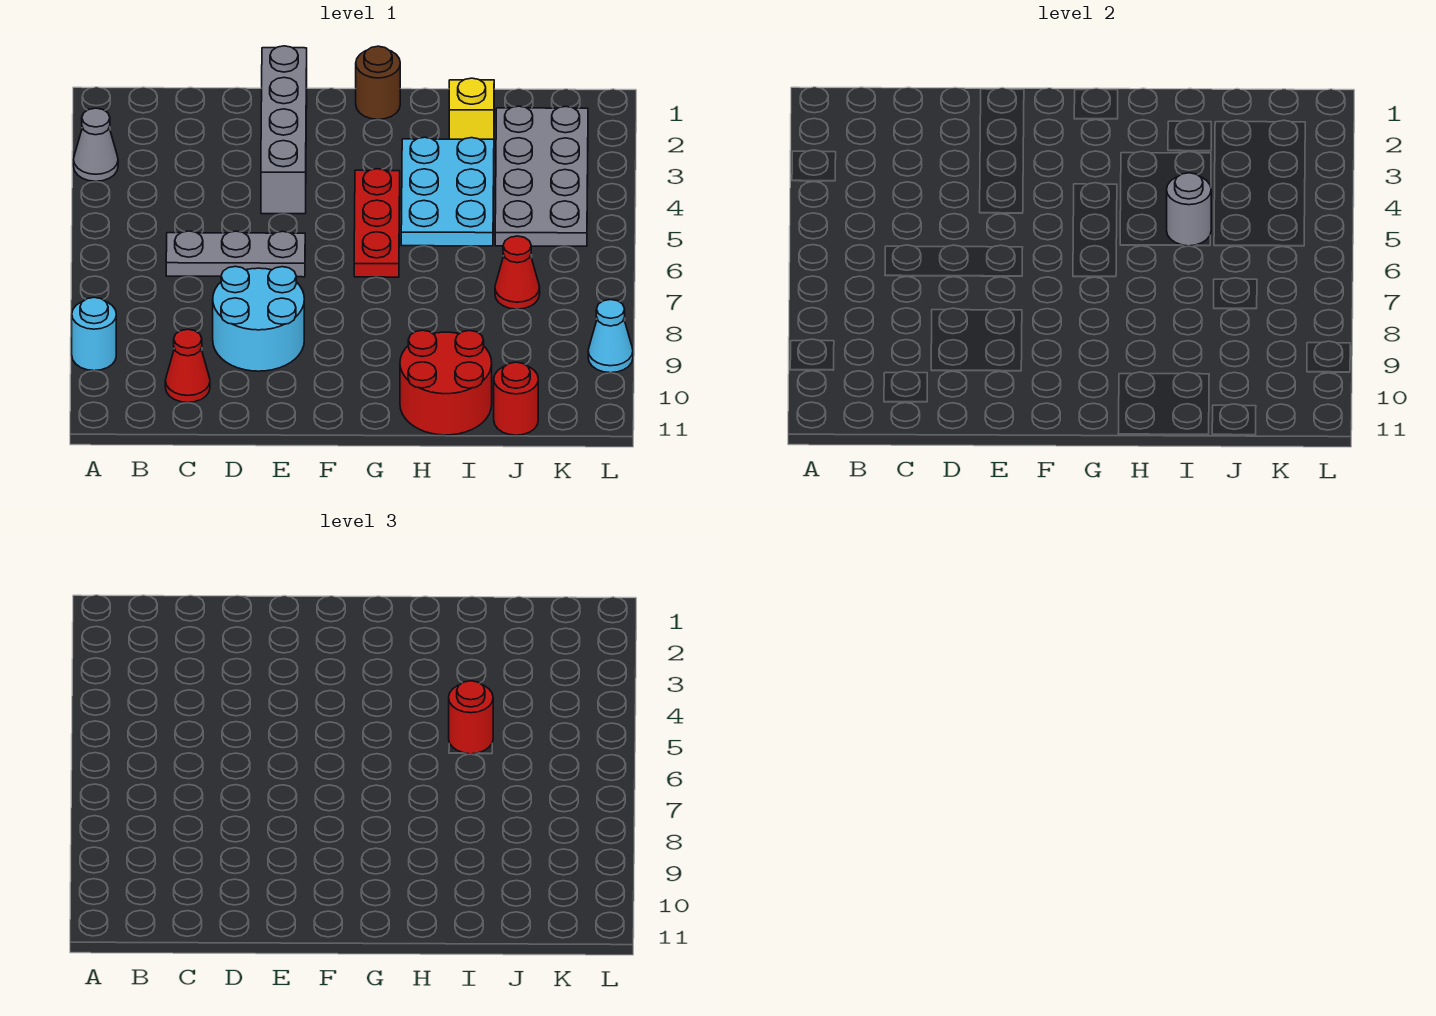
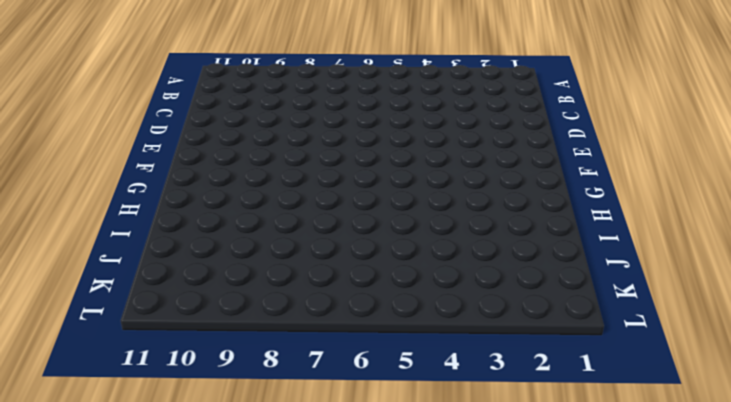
none -> grey 1x1 cone [73,108,118,181]
none -> cyan 1x1 round brick [72,297,116,371]
none -> grey 1x3 plate [166,231,305,277]

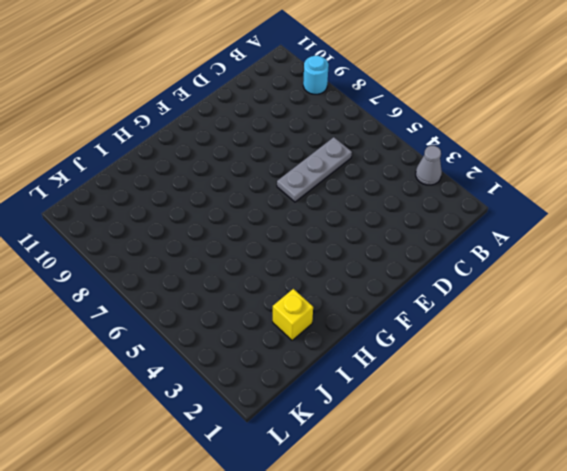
none -> red 1x1 cone [165,329,210,402]
none -> cyan 2x2 round brick [213,266,304,371]
none -> grey 1x4 brick [261,46,307,214]

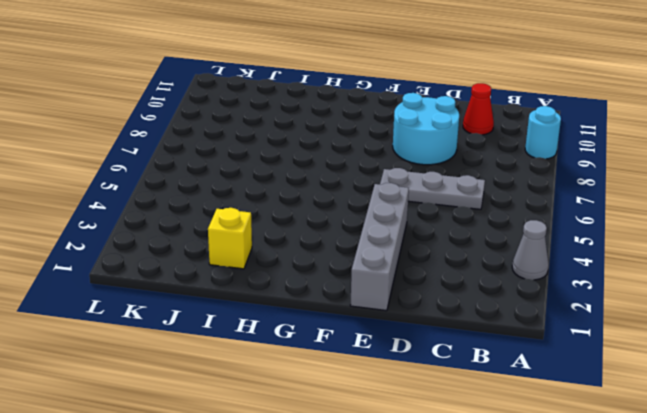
none -> brown 1x1 round brick [356,46,400,119]
none -> red 1x3 plate [354,169,400,277]
none -> cyan 2x3 plate [401,137,494,246]

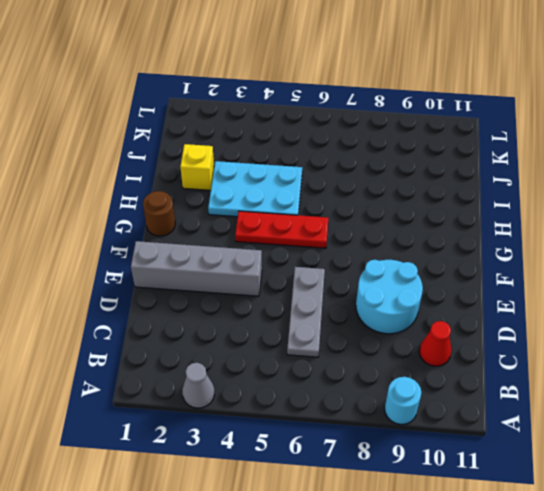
none -> red 2x2 round brick [400,330,492,435]
none -> grey 2x4 plate [495,106,588,246]
none -> red 1x1 cone [495,236,540,309]

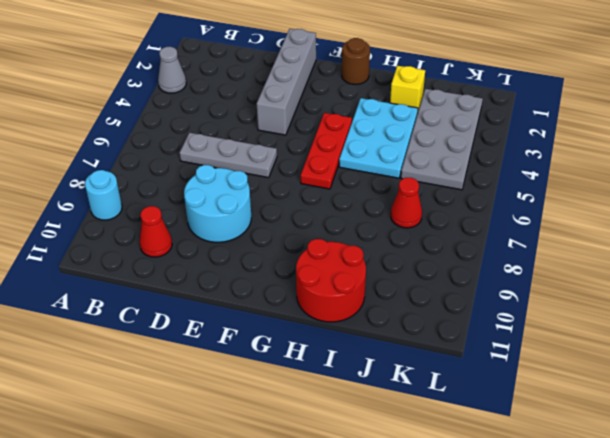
none -> red 1x1 round brick [494,362,538,435]
none -> cyan 1x1 cone [588,300,633,373]
none -> grey 1x1 round brick [1167,173,1211,246]

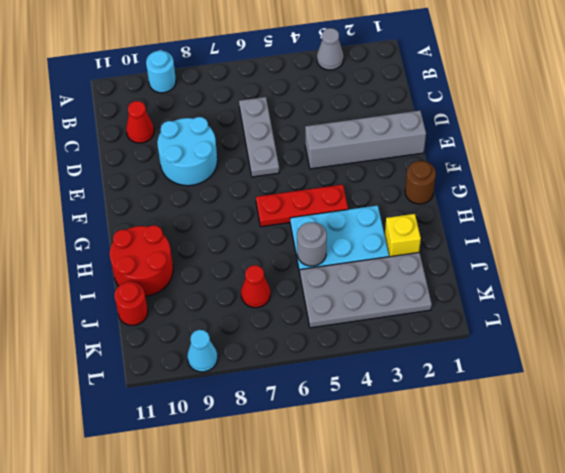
none -> red 1x1 round brick [449,681,493,754]

